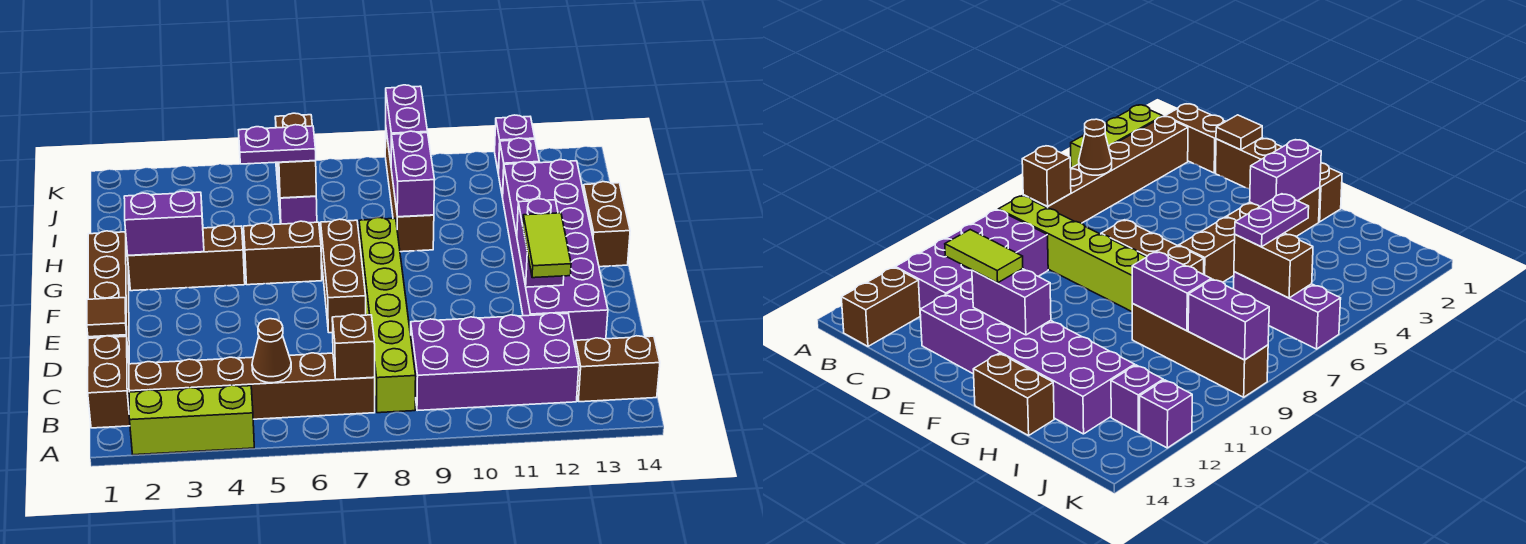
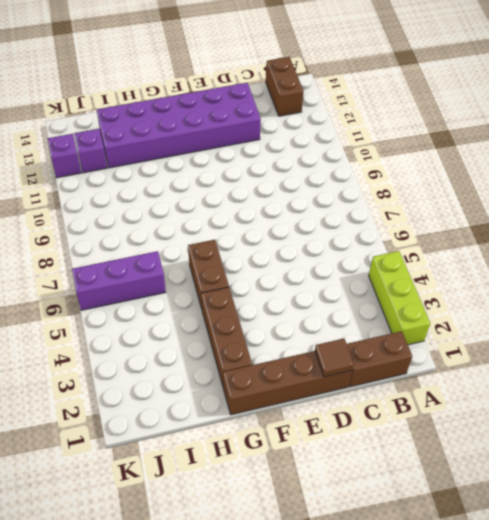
none -> brown 1x6 brick [129,353,375,419]
none -> lime 1x6 brick [359,217,416,413]
none -> purple 2x4 brick [411,313,579,411]

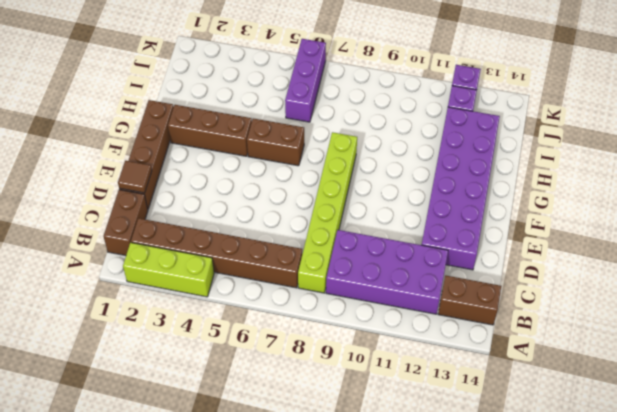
none -> brown 1x3 brick [321,219,366,333]
none -> brown 1x2 brick [583,182,630,267]
none -> brown 1x4 brick [385,131,434,252]

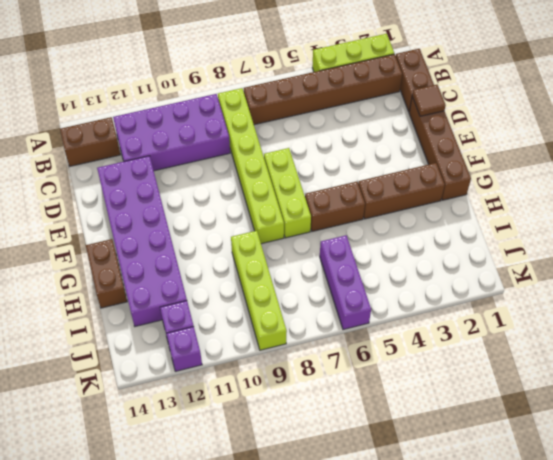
lime 1x3 brick [264,148,311,238] -> brown 1x3 brick [321,219,366,333]
lime 1x4 brick [231,231,287,350] -> brown 1x4 brick [385,131,434,252]
none -> brown 1x1 cone [252,319,291,383]
none -> brown 1x1 brick [332,314,375,379]
none -> purple 1x2 brick [517,199,564,287]

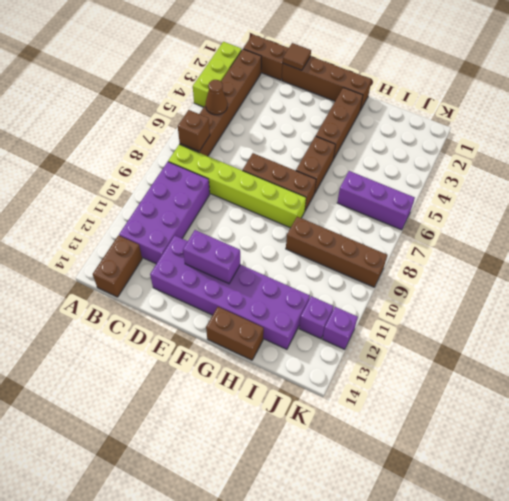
none -> purple 1x2 brick [124,191,204,255]
none -> purple 1x2 brick [391,131,434,217]
none -> brown 1x2 brick [275,113,316,198]

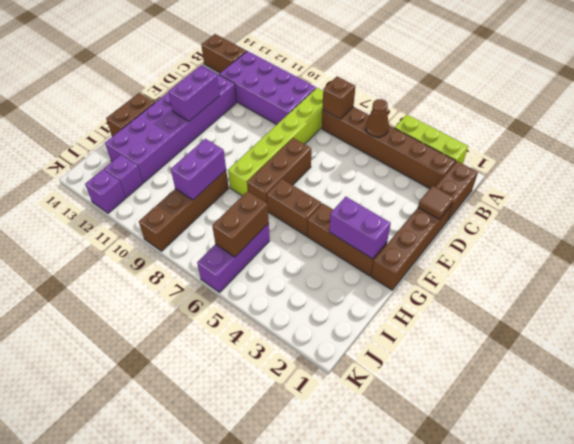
none -> purple 1x2 brick [386,85,428,163]
none -> lime 1x2 tile [523,213,571,278]
none -> purple 1x2 plate [239,125,316,164]

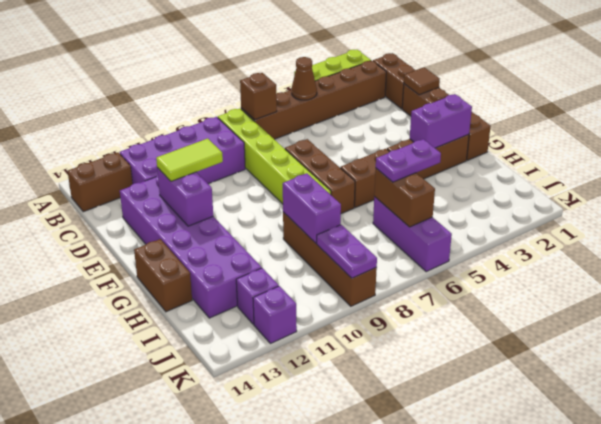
lime 1x2 tile [156,139,223,181] -> lime 1x2 tile turned to [523,213,571,278]
purple 1x2 plate [317,225,377,278] -> purple 1x2 brick [386,85,428,163]

